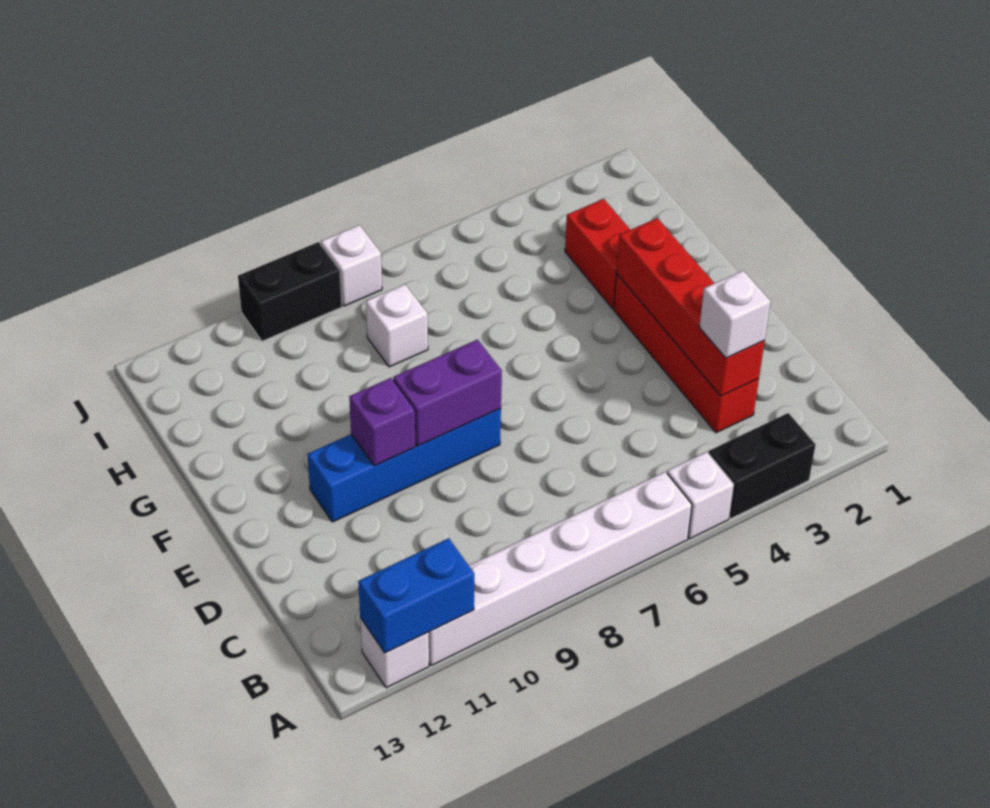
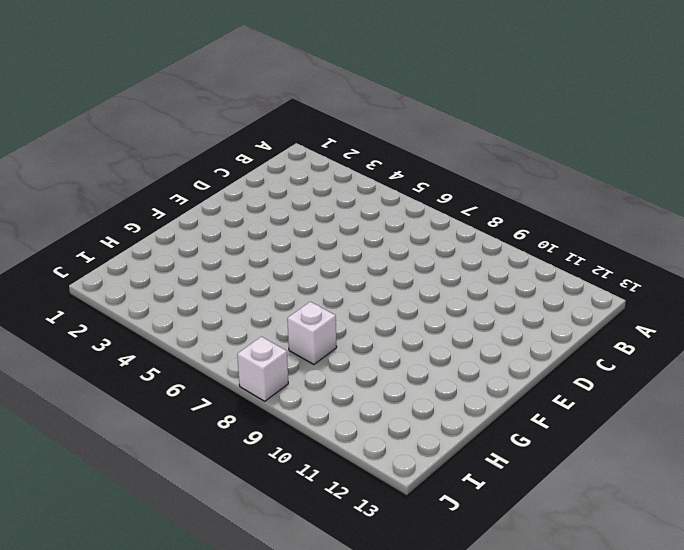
none -> black 1x2 brick [709,413,815,518]
none -> white 1x1 brick [667,452,734,539]
none -> white 1x6 brick [429,472,692,665]

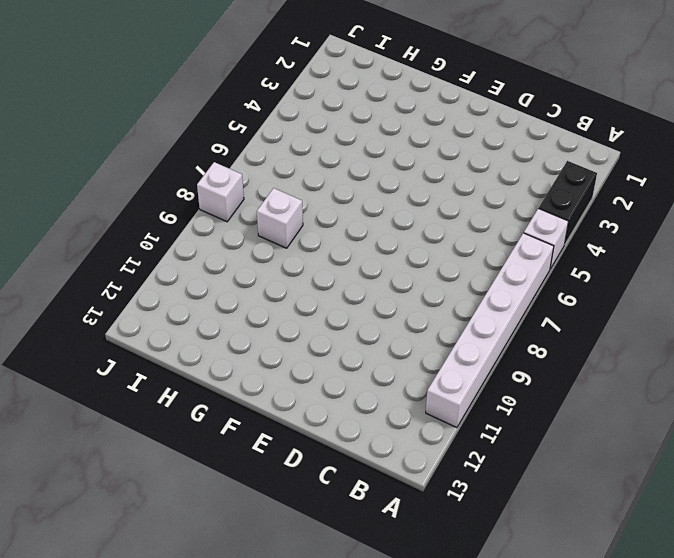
none -> white 1x1 brick [360,618,429,688]
none -> red 1x4 brick [614,274,759,433]
none -> blue 1x4 brick [307,409,501,522]

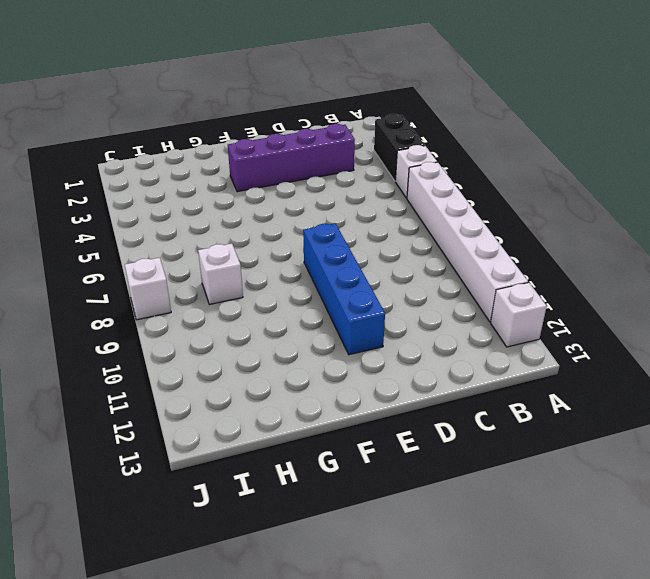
purple 1x4 brick [228,124,355,192] -> red 1x4 brick [614,274,759,433]
none -> red 1x2 brick [565,199,630,309]
none -> black 1x2 brick [238,242,342,341]
none -> blue 1x2 brick [358,538,474,653]

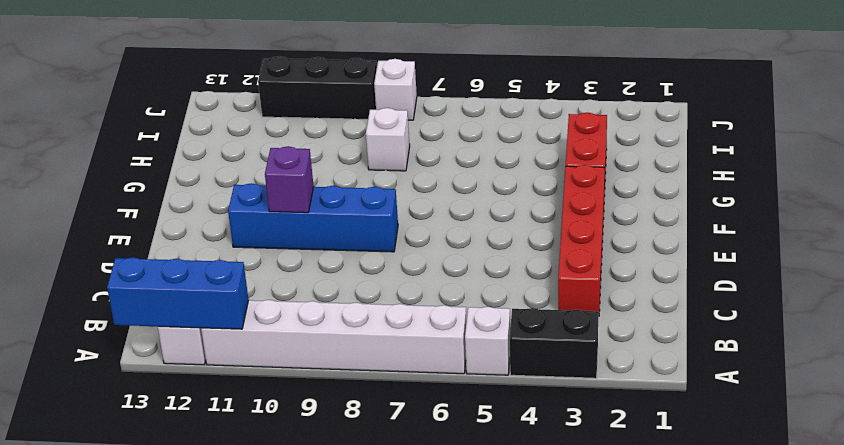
blue 1x3 brick [107,257,249,329] -> blue 1x2 brick [358,538,474,653]
black 1x3 brick [258,56,377,119] -> black 1x2 brick [238,242,342,341]
none -> red 1x4 brick [617,218,765,396]
none -> purple 1x2 brick [393,340,502,446]
none -> white 1x1 brick [699,271,771,358]

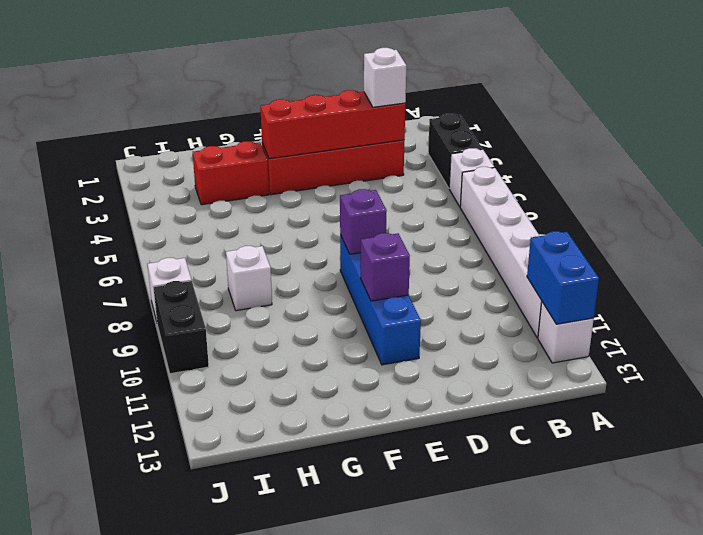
purple 1x1 brick [340,189,387,254] -> purple 1x2 brick [393,340,502,446]

